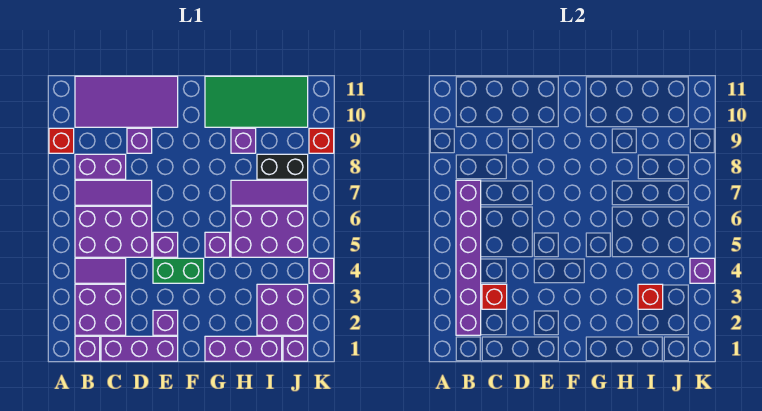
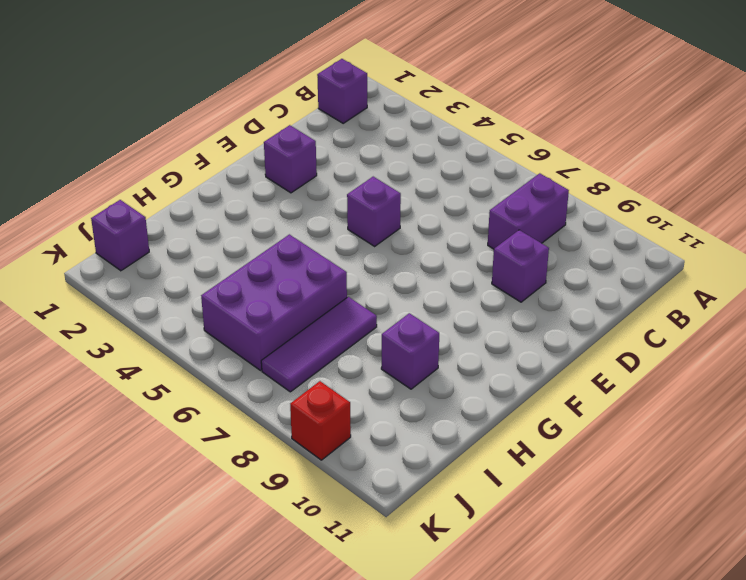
none -> red 1x1 brick [49,128,74,153]
none -> purple 2x2 brick [75,284,126,335]
none -> purple 1x2 tile [75,258,126,283]

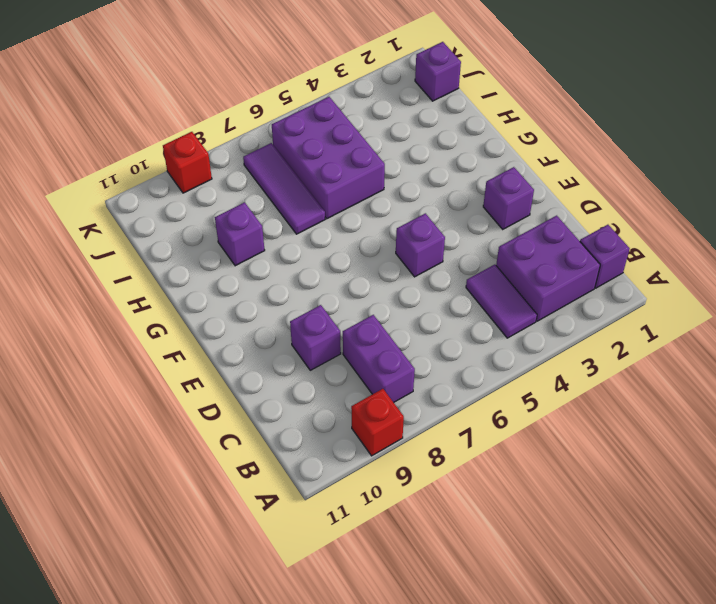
none -> purple 2x3 brick [75,206,152,257]
none -> purple 1x3 tile [75,180,152,205]
none -> purple 2x4 tile [75,76,178,127]

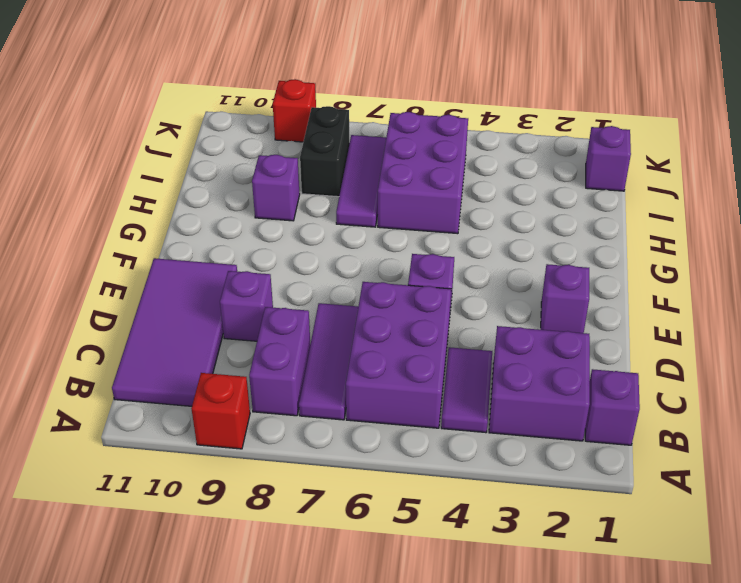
none -> purple 1x3 brick [101,336,178,361]
none -> green 1x2 brick [153,258,204,283]
none -> purple 1x3 brick [205,336,282,361]

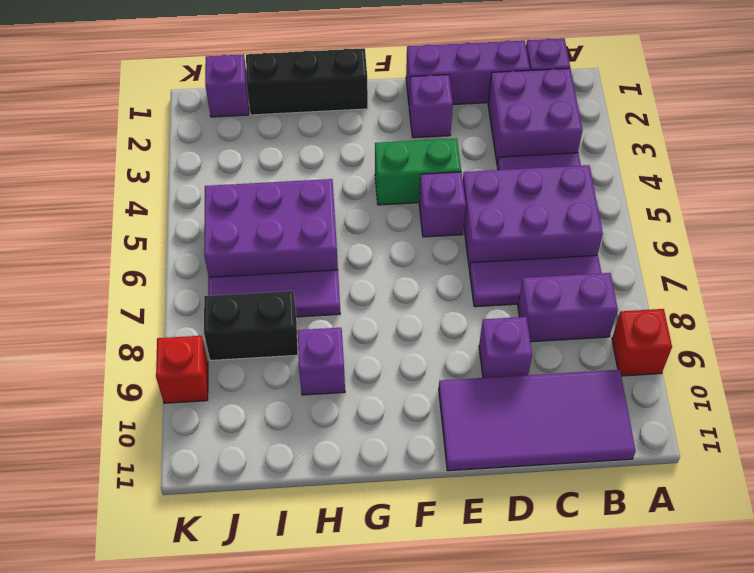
black 1x3 brick [246,48,368,115] -> purple 1x3 brick [205,336,282,361]
none -> purple 1x1 brick [205,232,230,257]
none -> green 2x4 tile [205,76,308,127]
none -> purple 2x2 brick [257,284,308,335]

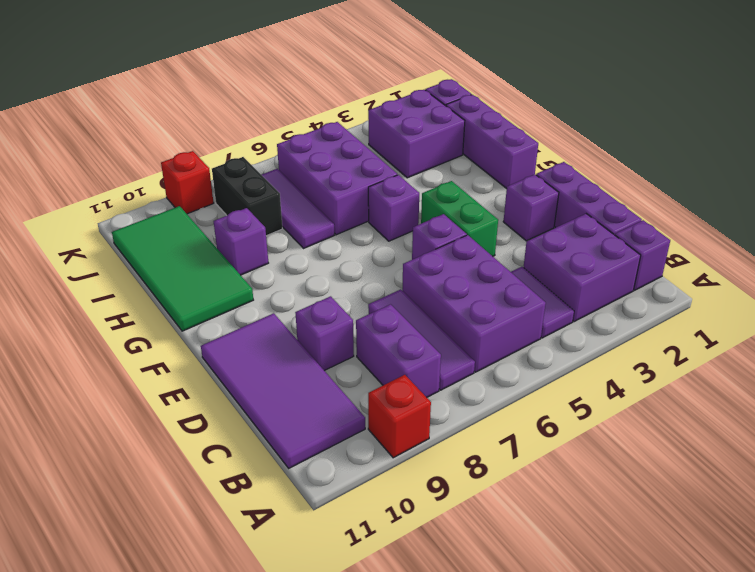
none -> purple 1x1 brick [309,258,334,283]
none -> purple 1x6 brick [456,180,481,335]
none -> red 1x1 brick [482,284,507,309]

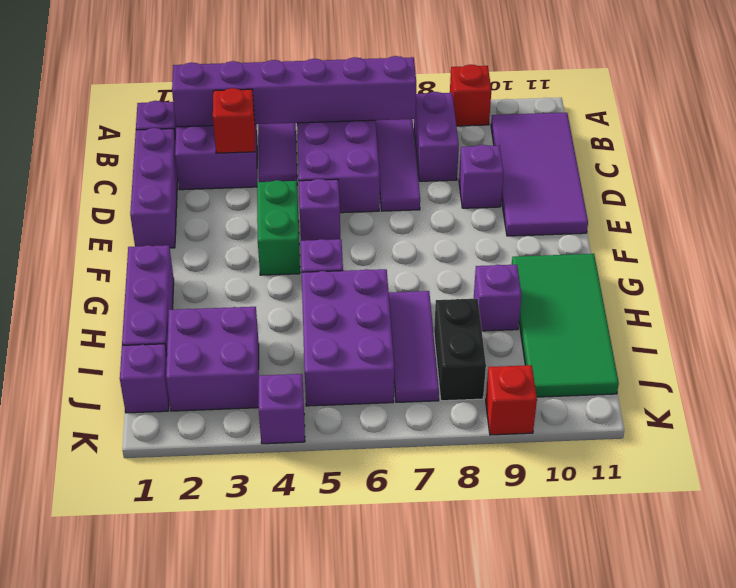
none -> purple 1x1 brick [153,310,178,335]
none -> red 1x1 brick [638,284,663,309]
none -> purple 1x1 brick [690,258,715,283]

